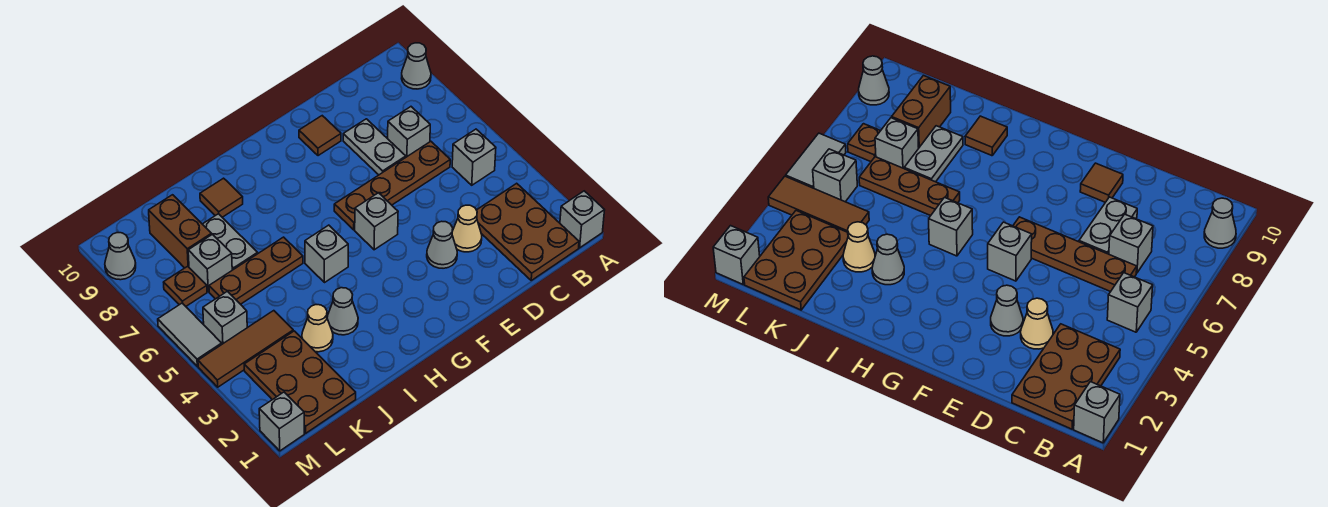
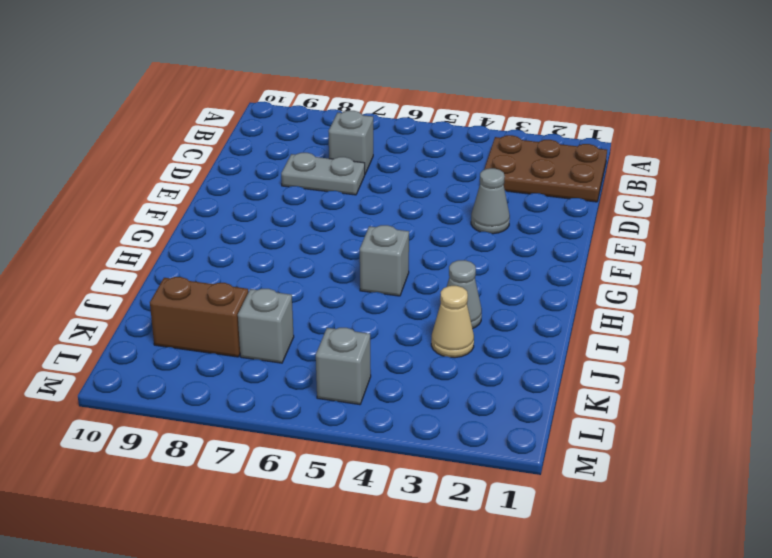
none -> grey 1x1 brick [560,191,605,248]
none -> grey 1x1 cone [402,43,431,89]
none -> grey 1x1 brick [452,129,496,185]

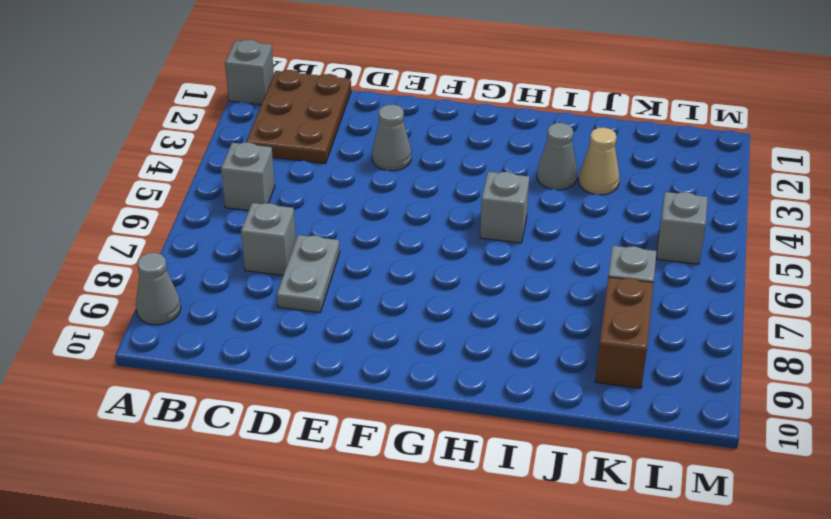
none -> brown 1x4 plate [334,141,450,230]
none -> tan 1x1 cone [452,205,482,252]
none -> brown 1x1 tile [299,116,341,156]

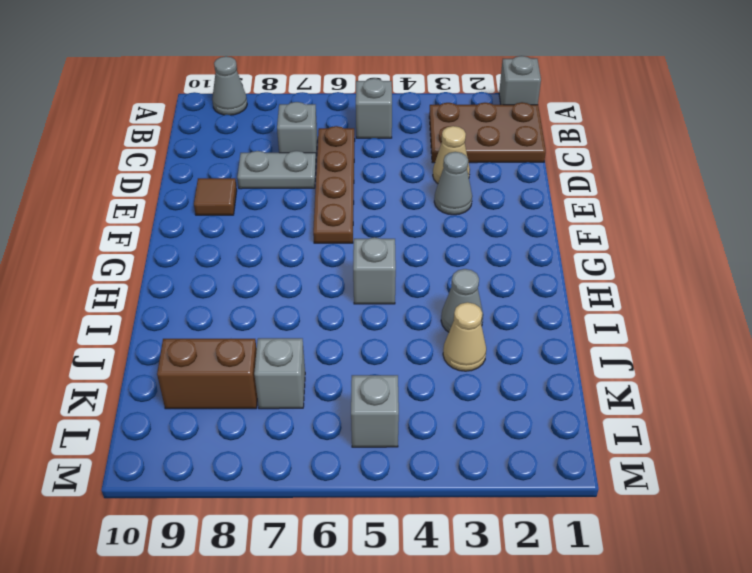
none -> grey 1x1 brick [355,193,398,250]
none -> brown 1x3 plate [209,237,303,304]
none -> brown 1x1 tile [200,178,243,217]

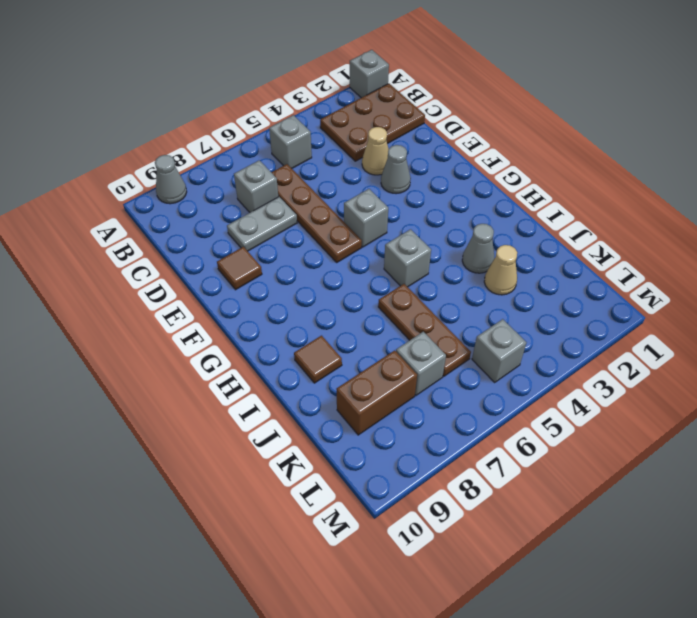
none -> grey 1x2 plate [203,214,258,270]
none -> brown 2x3 plate [244,331,356,433]
none -> brown 1x3 tile [198,311,293,387]

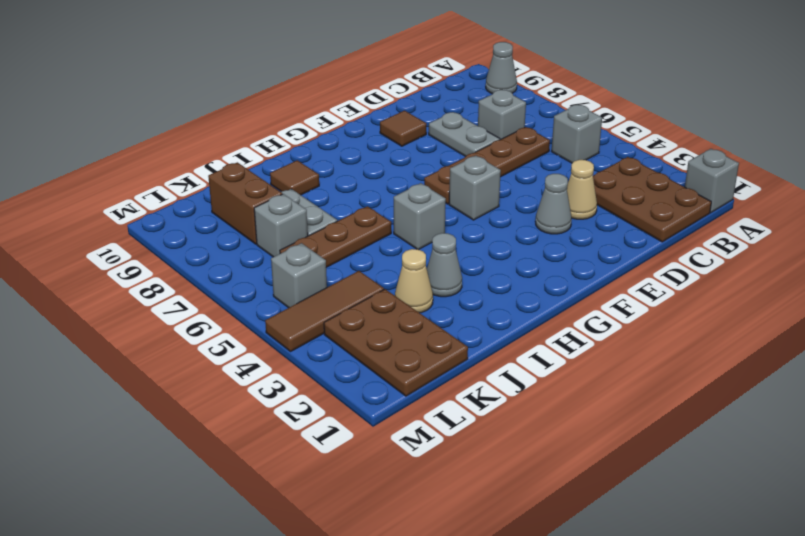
none -> brown 1x1 plate [164,266,207,306]
none -> grey 1x1 brick [259,392,304,451]
none -> grey 1x2 tile [158,303,222,366]

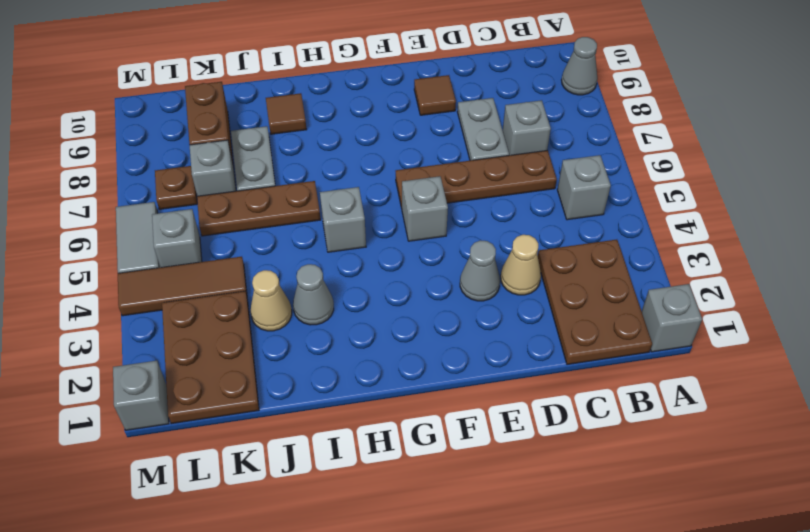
none -> grey 1x1 cone [105,233,136,280]

